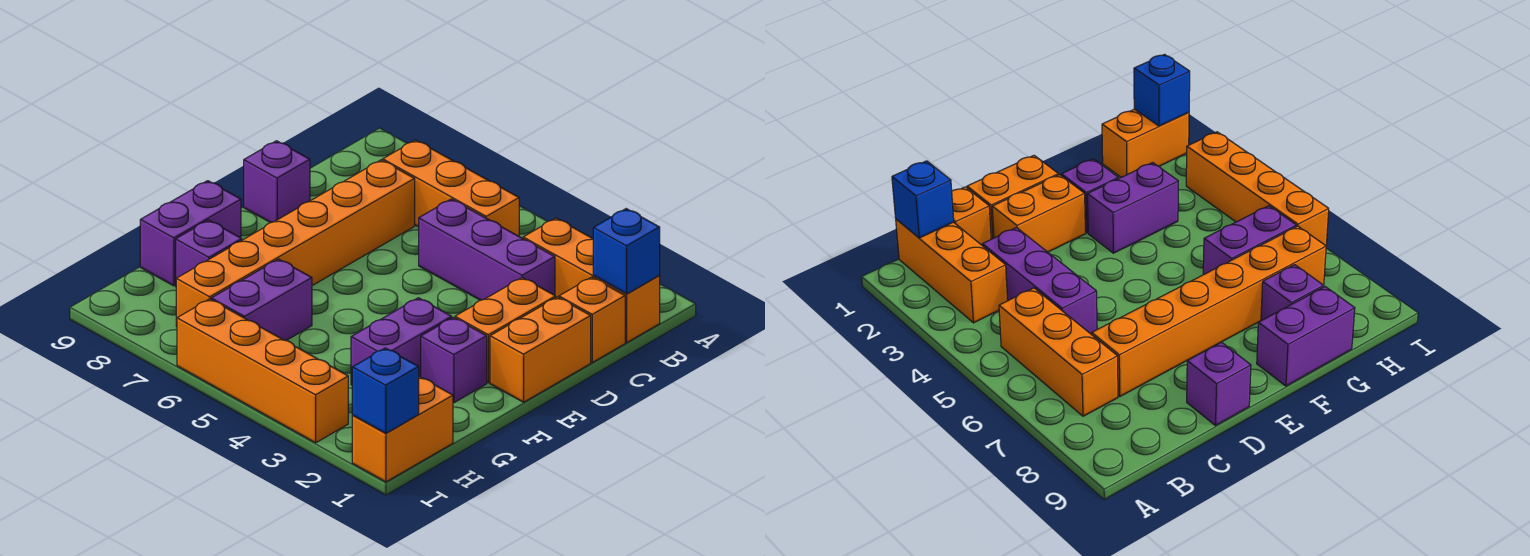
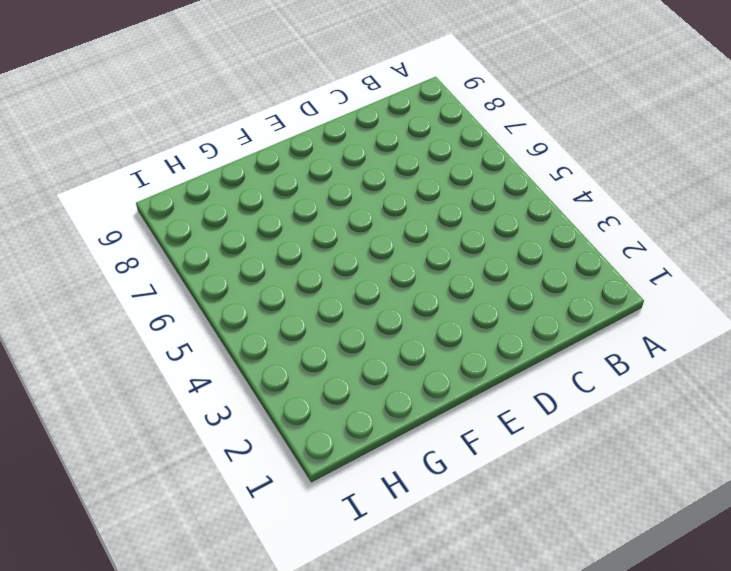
none -> orange 1x3 brick [523,218,660,342]
none -> orange 1x3 brick [383,140,519,236]
none -> orange 1x1 brick [559,277,625,362]

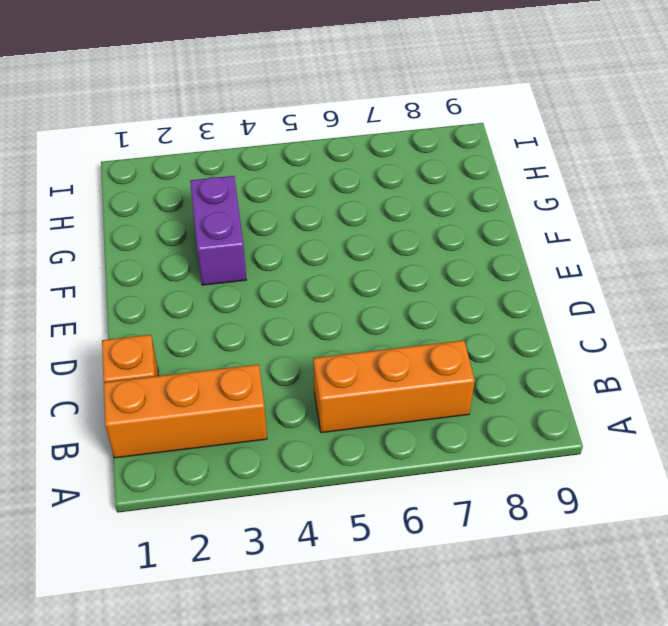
none -> purple 1x3 brick [419,199,555,300]
none -> orange 1x6 brick [176,160,415,326]
none -> orange 1x2 brick [490,297,591,402]

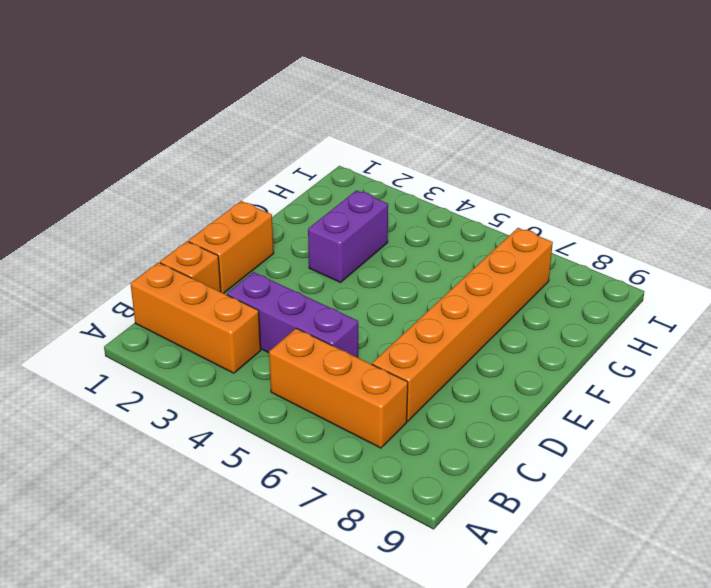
none -> orange 1x2 brick [455,278,556,383]
none -> purple 1x1 brick [244,141,310,223]
none -> purple 1x1 brick [421,317,487,403]

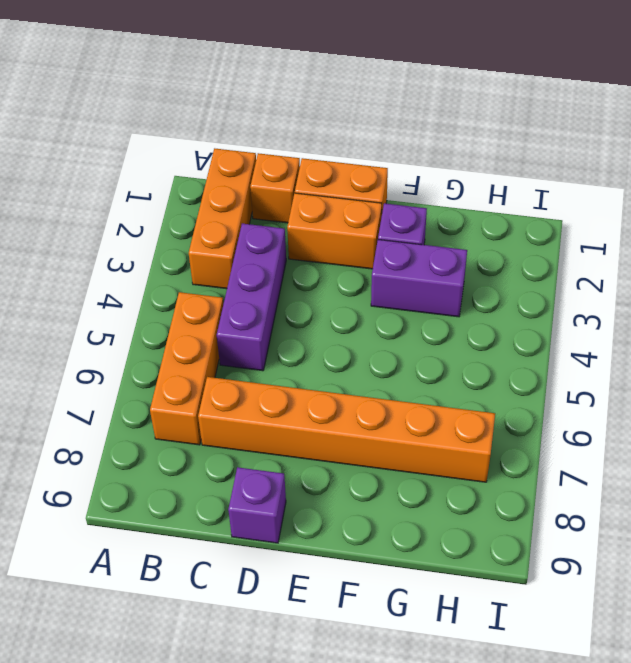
none -> purple 1x2 brick [140,181,241,286]
none -> purple 1x2 brick [211,259,312,340]
none -> purple 1x1 brick [176,220,242,279]

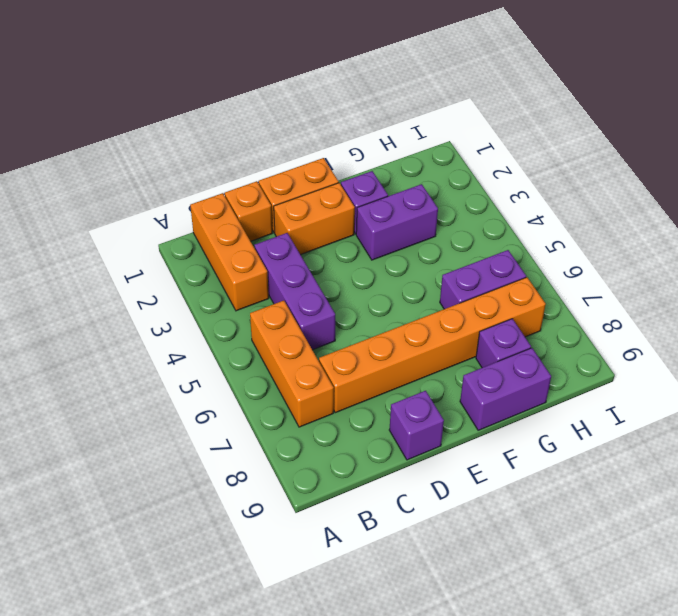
none -> orange 1x2 brick [352,377,453,482]
none -> orange 1x4 brick [177,299,348,443]
none -> blue 1x1 brick [593,209,660,294]

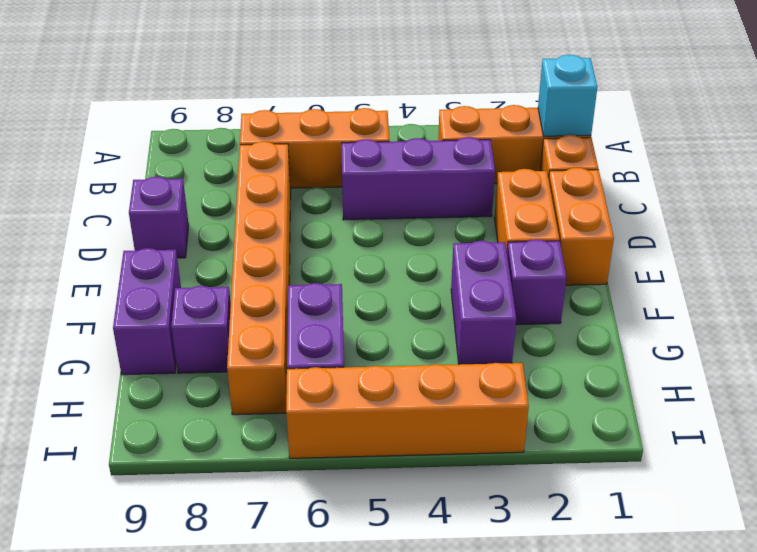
cyan 1x1 brick [538,55,597,136] -> blue 1x1 brick [593,209,660,294]
none -> orange 1x2 brick [352,377,453,482]
none -> blue 1x1 brick [352,348,419,433]

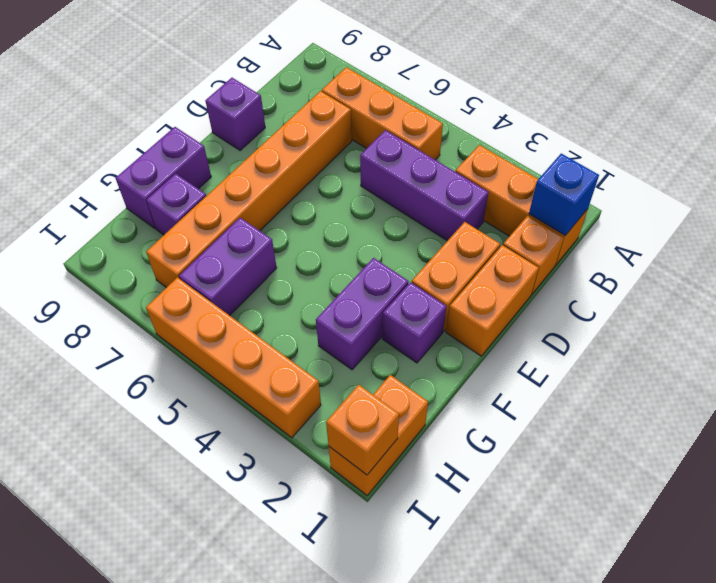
orange 1x1 brick [326,385,399,475] -> blue 1x1 brick [352,348,419,433]

